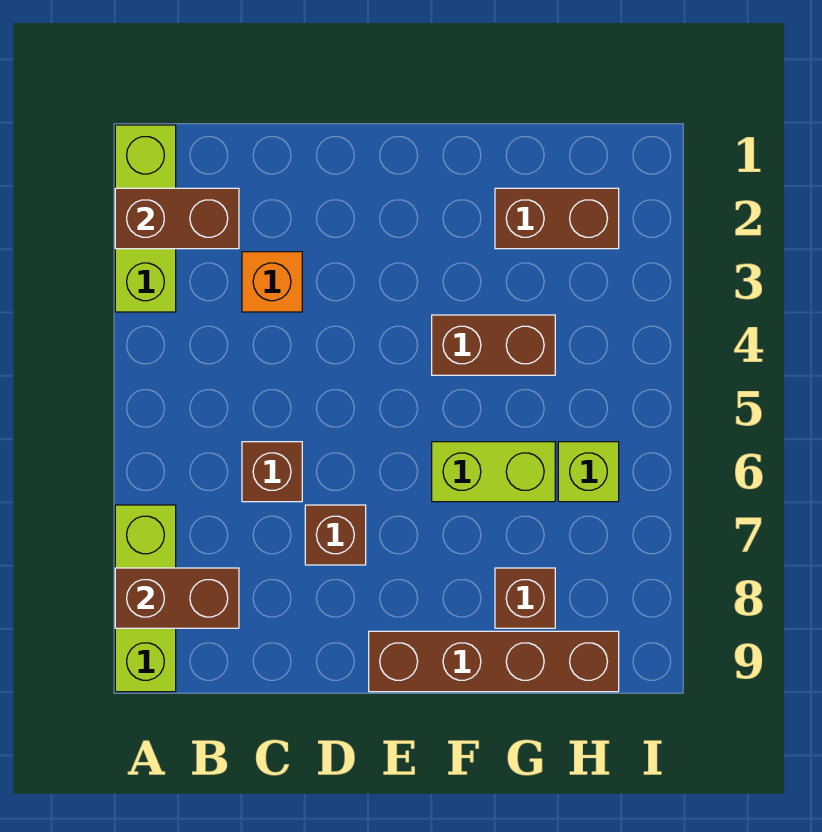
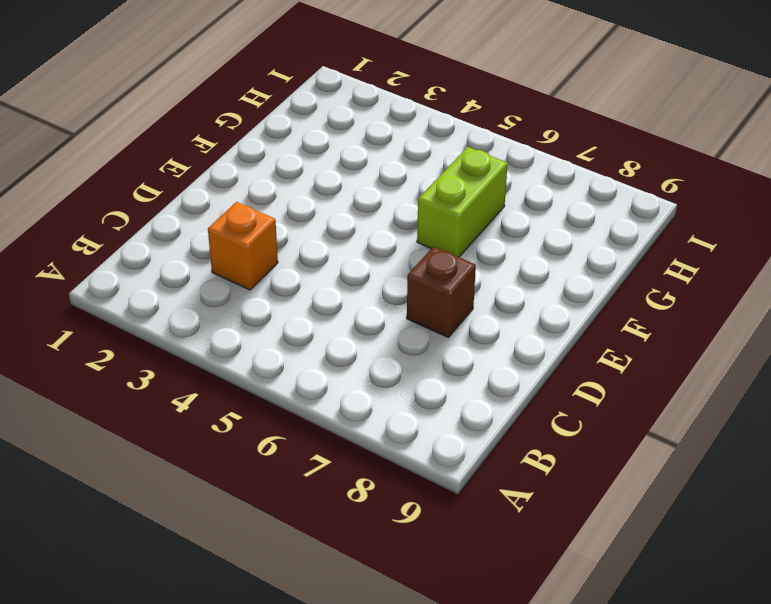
none -> lime 1x3 brick [115,125,176,312]
none -> lime 1x3 brick [115,505,176,692]
none -> brown 1x1 brick [242,442,302,502]

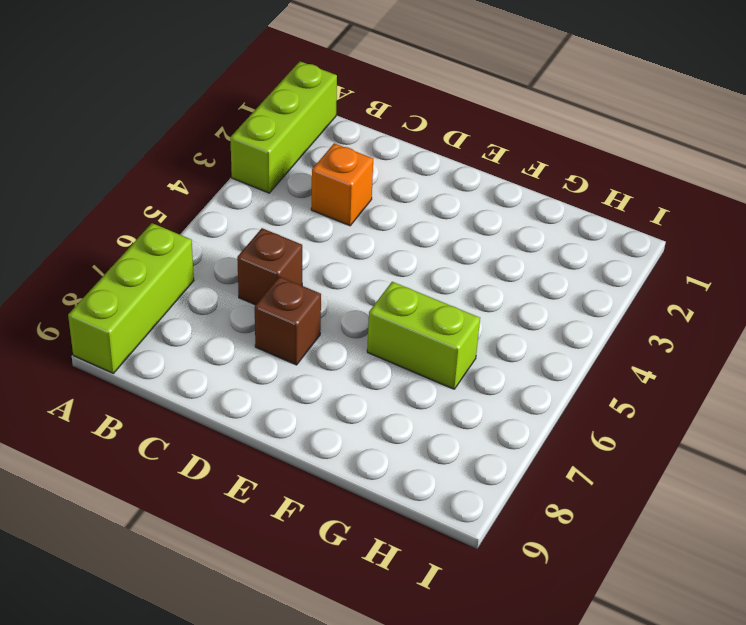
none -> brown 1x4 brick [369,631,619,692]
none -> brown 1x2 brick [432,315,555,375]
none -> brown 1x2 brick [495,188,619,249]

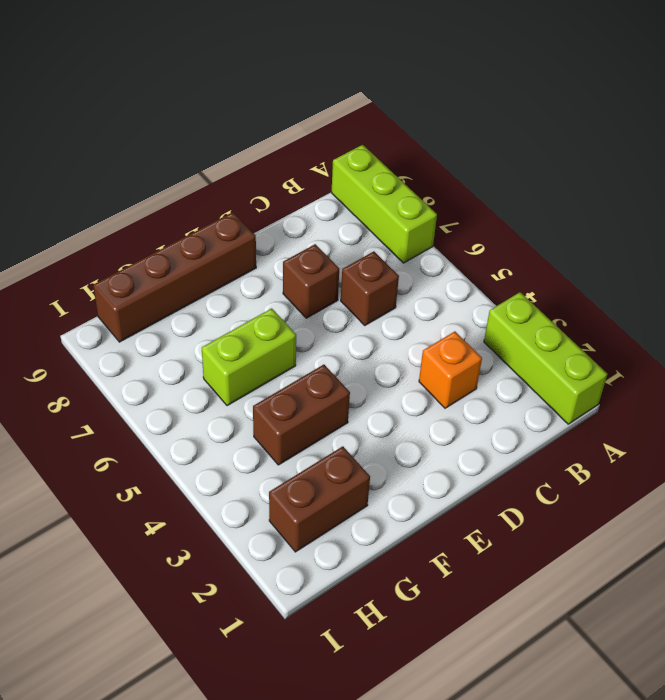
none -> brown 1x1 brick [495,568,555,628]
none -> lime 1x1 brick [558,442,619,502]
none -> brown 1x2 brick [115,188,239,249]

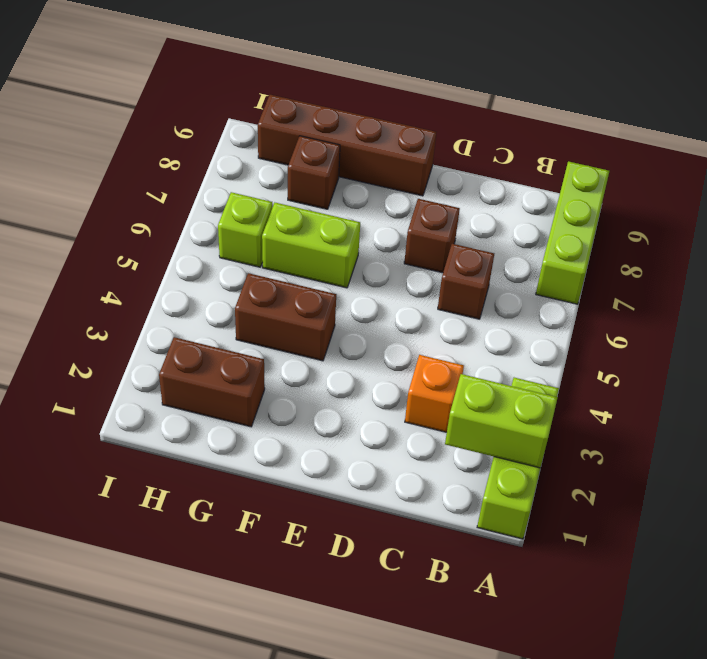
lime 1x2 brick [445,374,558,468] -> brown 1x2 brick [115,188,239,249]
none -> brown 1x2 brick [115,568,239,628]

